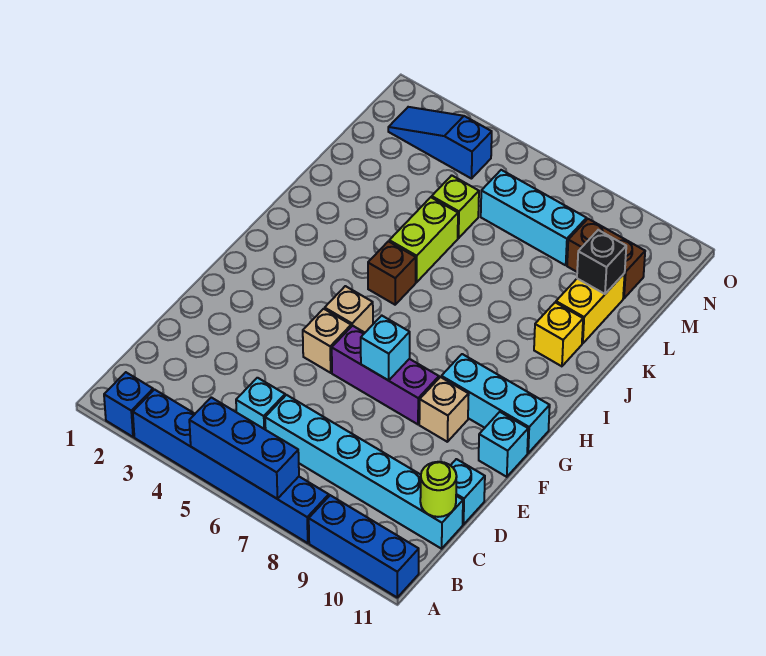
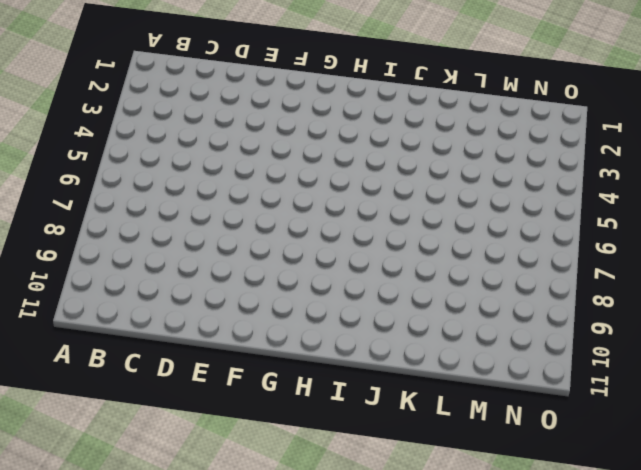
none -> blue 1x1 brick [104,372,153,437]
none -> blue 1x6 brick [133,390,329,543]
none -> blue 1x3 brick [309,495,419,597]

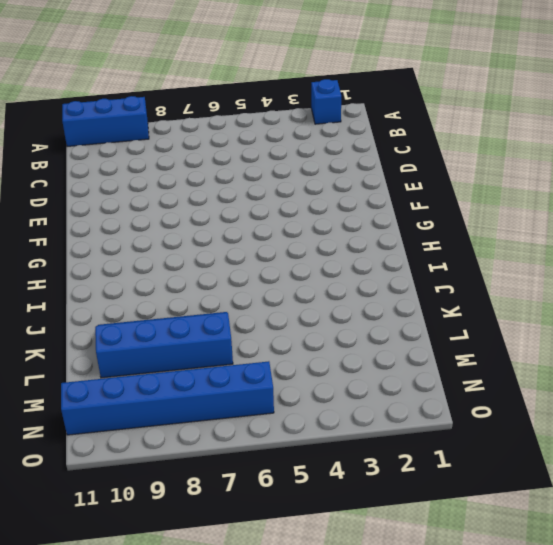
blue 2x4 slope [95,312,233,378] -> yellow 1x2 brick [556,273,625,344]
blue 1x6 brick [61,361,274,435] -> blue 1x6 brick moved to [133,390,329,543]
none -> cyan 1x1 brick [236,378,285,430]
none -> cyan 1x6 brick [265,395,463,549]
none -> cyan 1x1 brick [450,459,485,525]

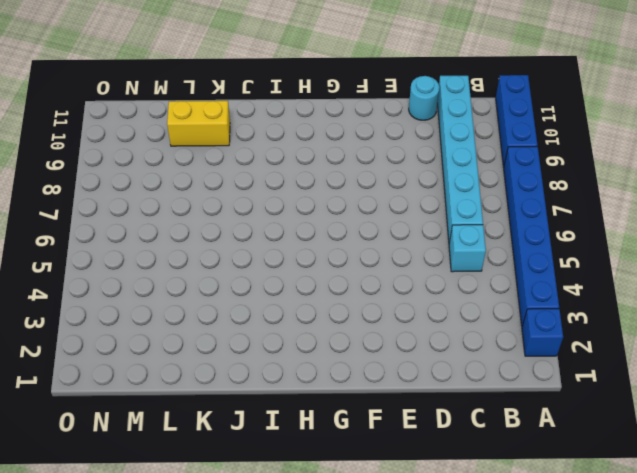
cyan 1x1 round brick [409,76,439,120] -> cyan 1x1 brick [450,459,485,525]
none -> tan 1x1 brick [303,309,351,373]
none -> purple 1x3 brick [332,326,439,424]
none -> tan 1x1 brick [419,377,469,442]

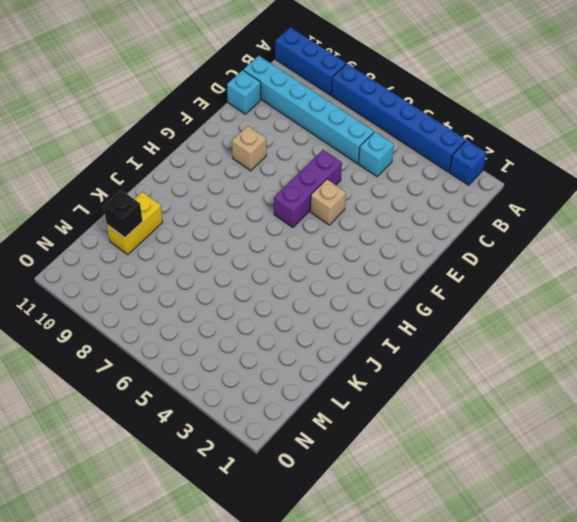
purple 1x3 brick [274,150,342,228] -> purple 1x3 brick turned to [332,326,439,424]
none -> cyan 1x1 brick [479,412,528,477]
none -> tan 1x1 brick [325,286,373,333]
none -> cyan 1x3 brick [441,354,550,453]

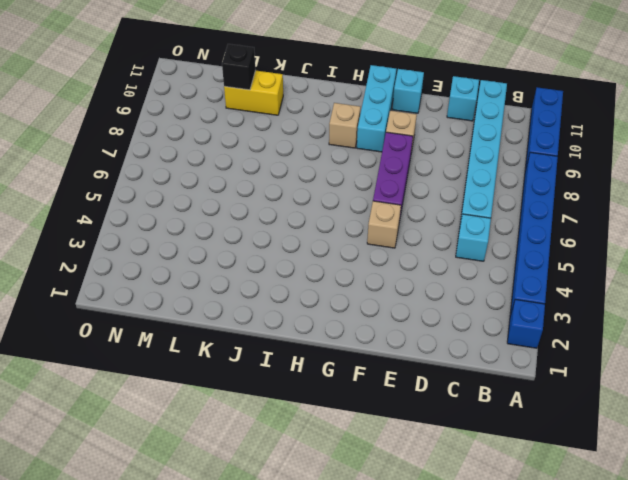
tan 1x1 brick [329,103,361,148] -> tan 1x1 brick moved to [325,286,373,333]
none -> brown 1x1 brick [368,241,416,305]
none -> lime 1x2 brick [389,197,458,282]
none -> yellow 1x1 brick [534,302,583,366]

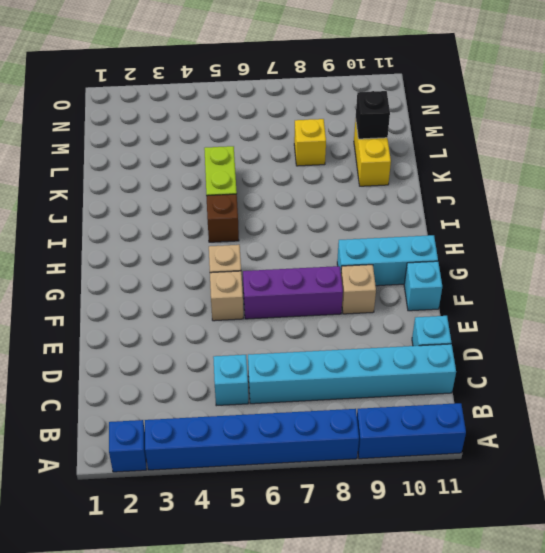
yellow 1x1 brick [294,119,326,166] -> yellow 1x1 brick moved to [534,302,583,366]
none -> lime 1x1 brick [432,175,479,238]
none -> cyan 1x3 brick [481,170,587,265]
none -> brown 1x2 brick [567,219,645,298]

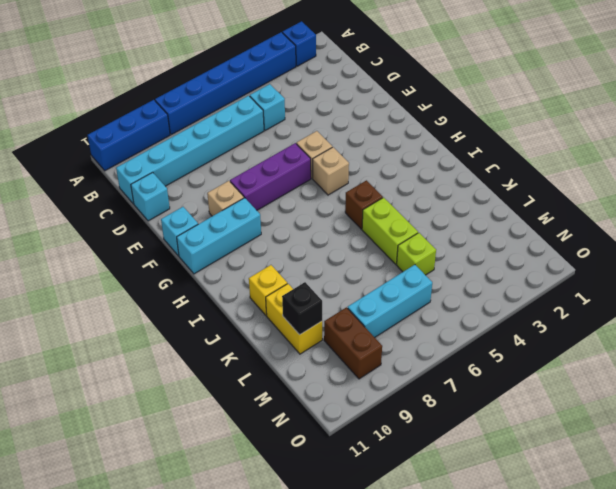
brown 1x2 brick [324,307,382,379] -> brown 1x2 brick turned to [567,219,645,298]
none -> blue 1x3 slope [388,107,492,179]
none -> blue 1x3 brick [189,397,299,499]
none -> lime 1x1 round brick [420,462,457,517]

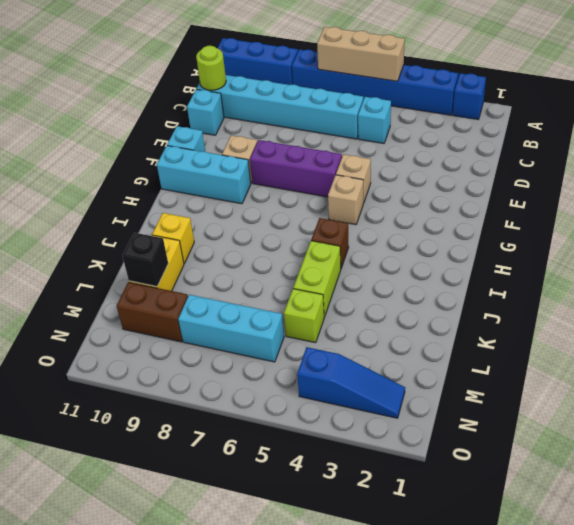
tan 1x3 brick [317,27,405,81] -> blue 1x3 brick [189,397,299,499]
none -> cyan 1x1 brick [361,316,410,380]

